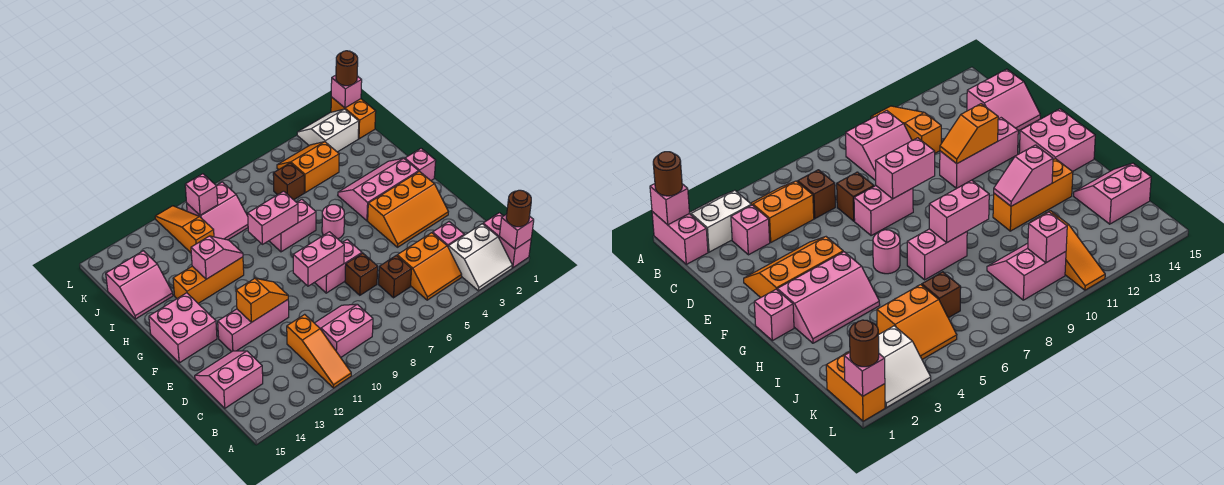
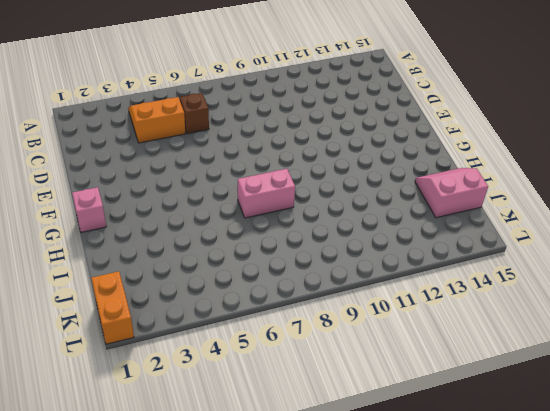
none -> pink 1x2 brick [483,213,531,268]
none -> white 2x2 slope [448,224,512,291]
none -> orange 1x3 slope [287,314,351,388]
none -> pink 2x2 slope [315,304,373,357]

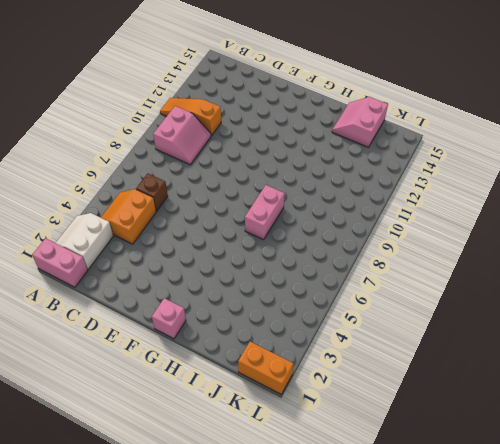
none -> pink 1x1 brick [433,222,464,246]
none -> pink 2x2 slope [195,351,263,408]
none -> brown 1x1 brick [345,253,378,295]
none -> orange 2x3 slope [368,171,448,247]

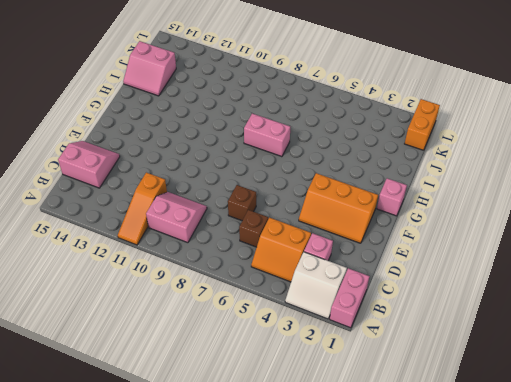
none -> pink 1x2 brick [315,240,362,293]
none -> pink 1x3 brick [218,300,289,352]
none -> pink 2x2 brick [149,293,217,363]
none -> pink 2x3 slope [338,158,419,221]

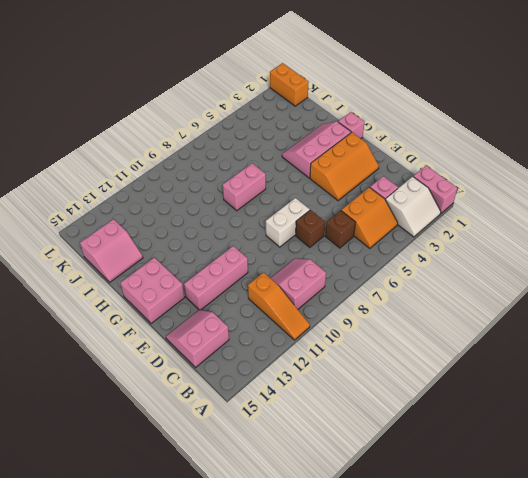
white 1x2 brick [266,198,310,247] -> pink 1x2 brick [315,240,362,293]
none -> pink 1x1 round brick [322,205,344,239]
none -> orange 1x3 brick [173,257,244,303]
none -> orange 2x2 slope [277,142,339,193]
none -> brown 1x1 brick [273,163,304,200]

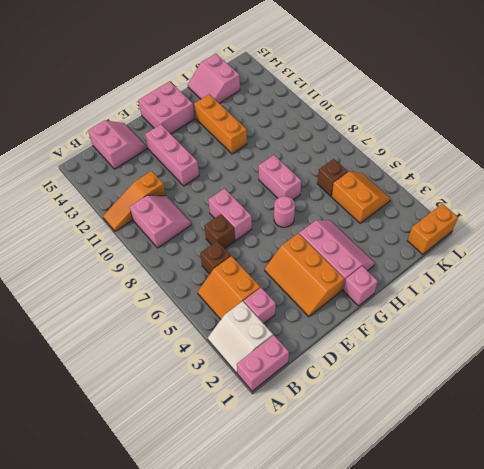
none -> pink 2x2 slope [187,182,248,240]
none -> orange 1x3 slope [155,206,214,253]
none -> white 2x2 slope [297,109,359,152]
none -> pink 1x1 brick [500,214,534,249]

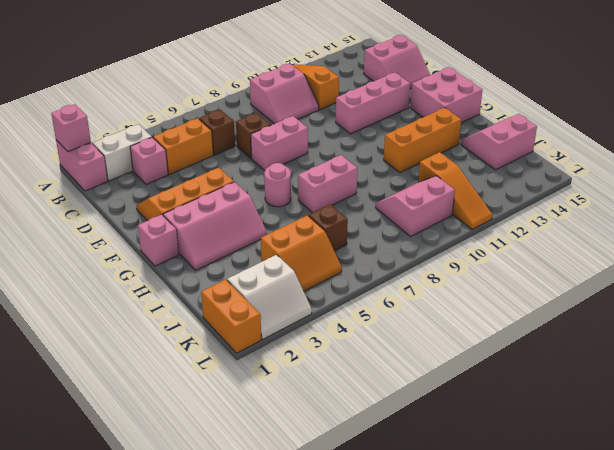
none -> pink 1x2 brick [293,232,344,286]
none -> orange 1x2 slope [236,278,288,323]
none -> pink 1x2 brick [248,191,298,244]
none -> pink 1x2 slope [191,236,243,279]

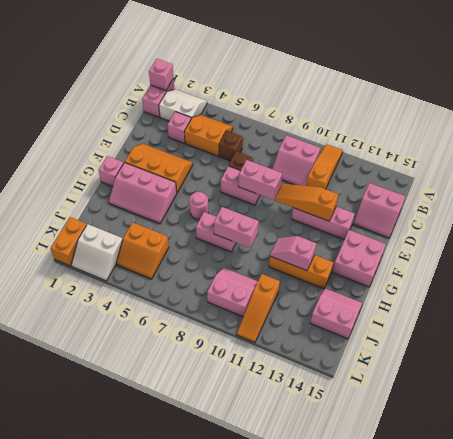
orange 1x3 slope [275,184,339,221] -> orange 1x2 slope [236,278,288,323]
none -> brown 1x1 brick [273,163,304,200]
none -> pink 1x1 brick [185,174,218,215]
none -> pink 1x1 brick [331,75,362,108]
none -> brown 1x1 round brick [506,190,531,227]

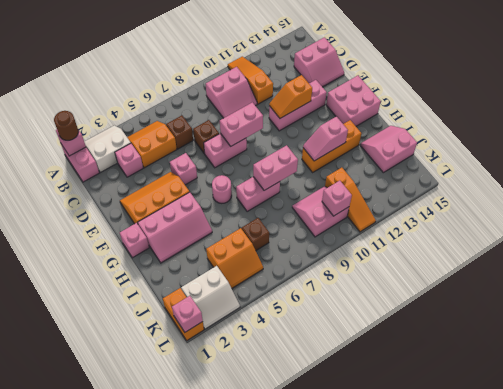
pink 1x1 brick [170,153,197,185] -> none
none -> brown 1x1 round brick [336,51,358,86]

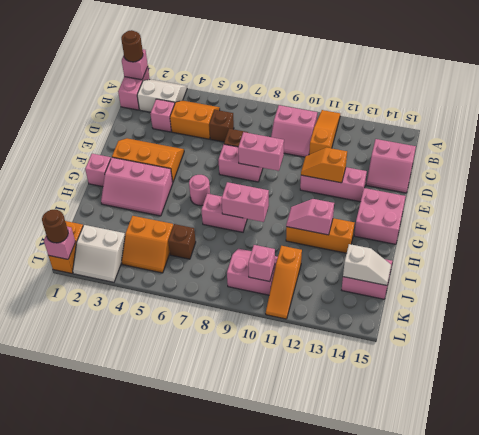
white 1x2 slope [343,244,391,285] -> none

